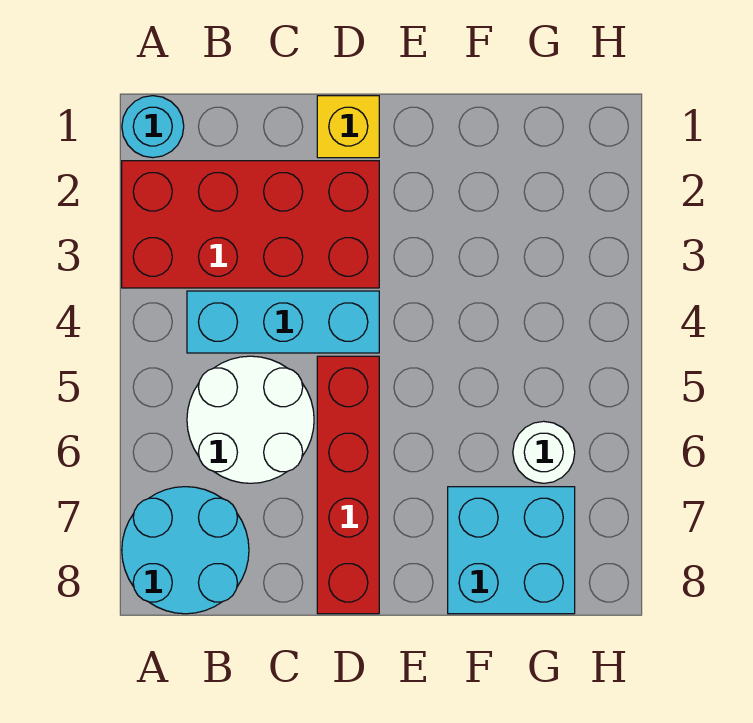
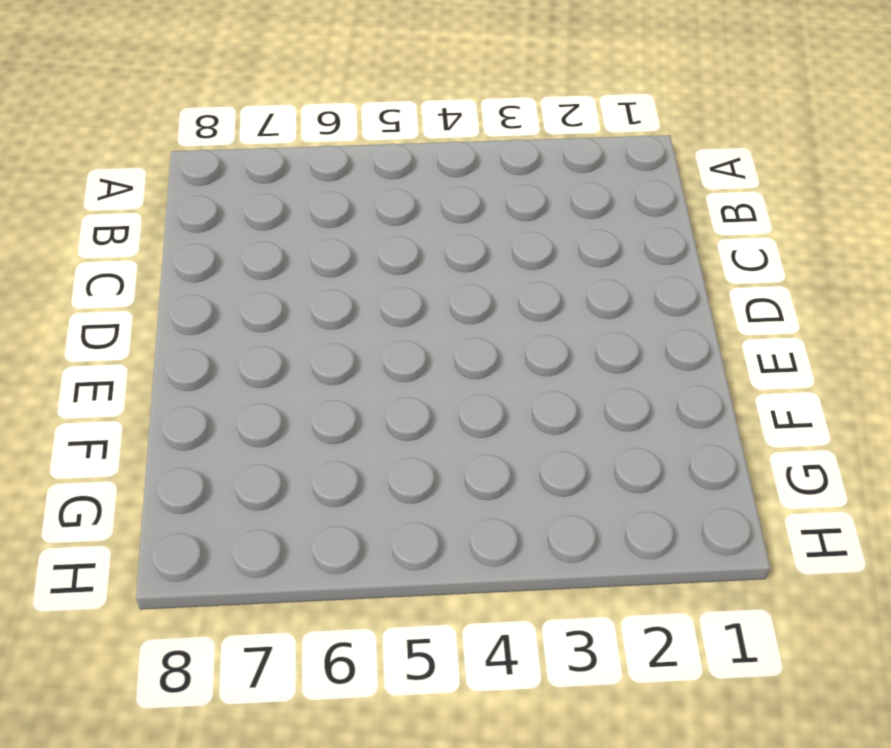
none -> cyan 1x1 round brick [122,96,184,158]
none -> red 2x4 brick [122,161,379,288]

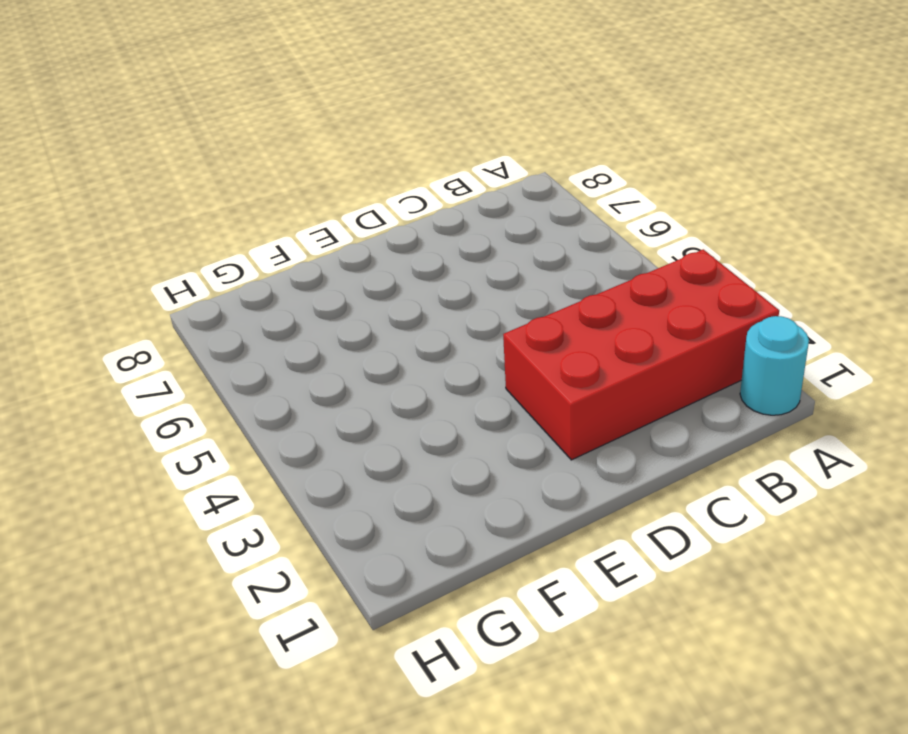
none -> cyan 2x2 round brick [122,487,249,614]
none -> cyan 1x3 brick [187,291,379,353]

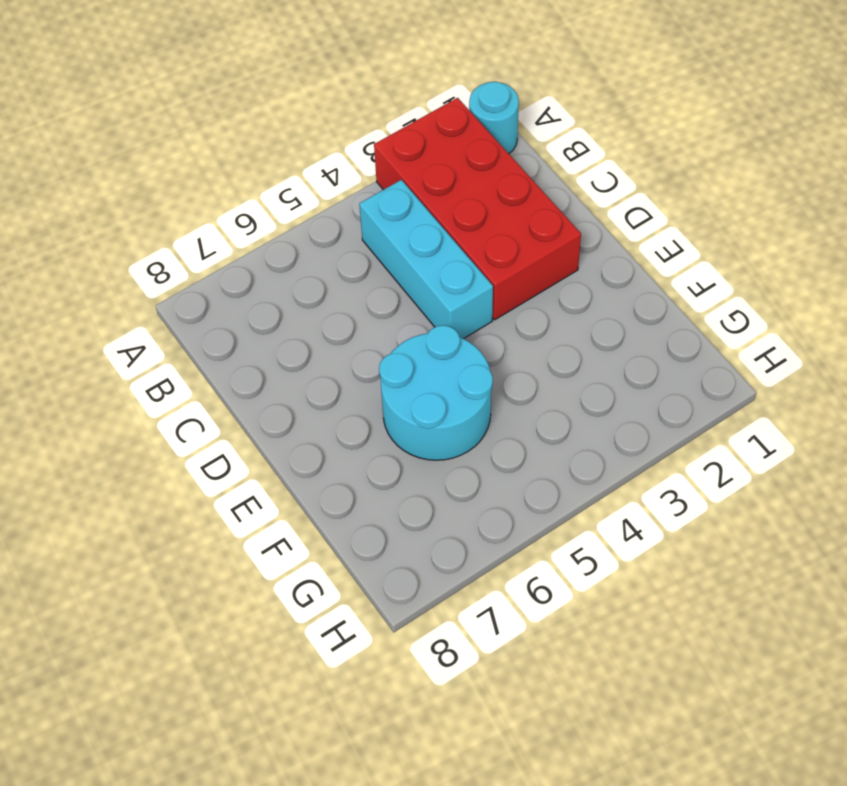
cyan 2x2 round brick [379,325,493,460] -> cyan 2x2 round brick moved to [122,487,249,614]
none -> white 2x2 round brick [187,356,314,483]
none -> yellow 1x1 brick [317,96,379,158]

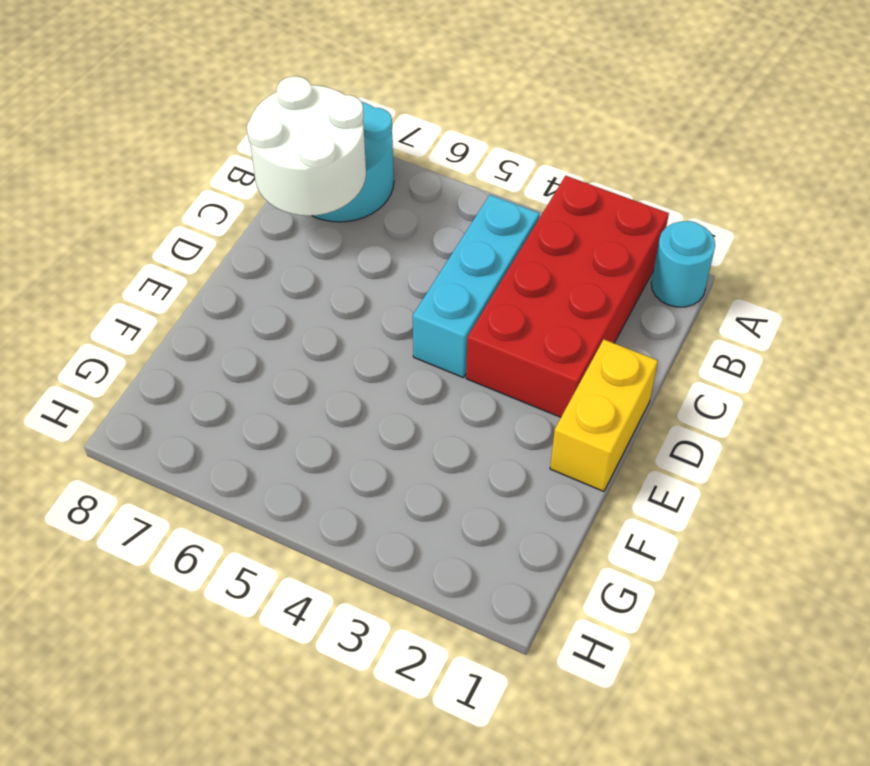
white 2x2 round brick [247,76,366,216] -> white 2x2 round brick moved to [187,356,314,483]
yellow 1x2 brick [550,340,658,491] -> yellow 1x1 brick [317,96,379,158]
none -> red 1x4 brick [317,356,379,614]
none -> cyan 2x2 brick [448,487,575,614]

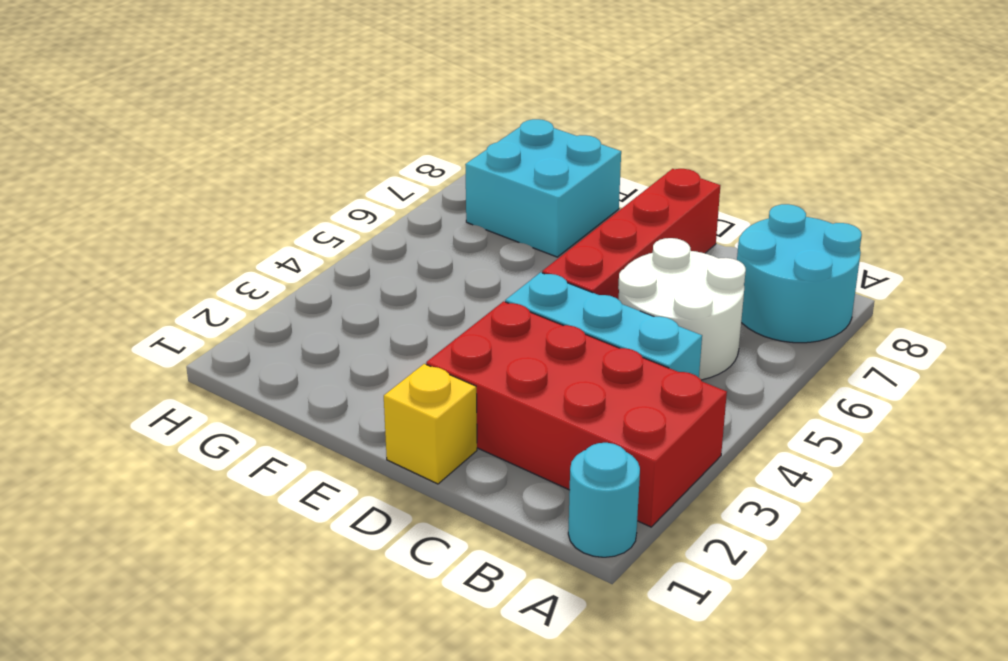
none -> white 1x1 round brick [513,421,575,483]

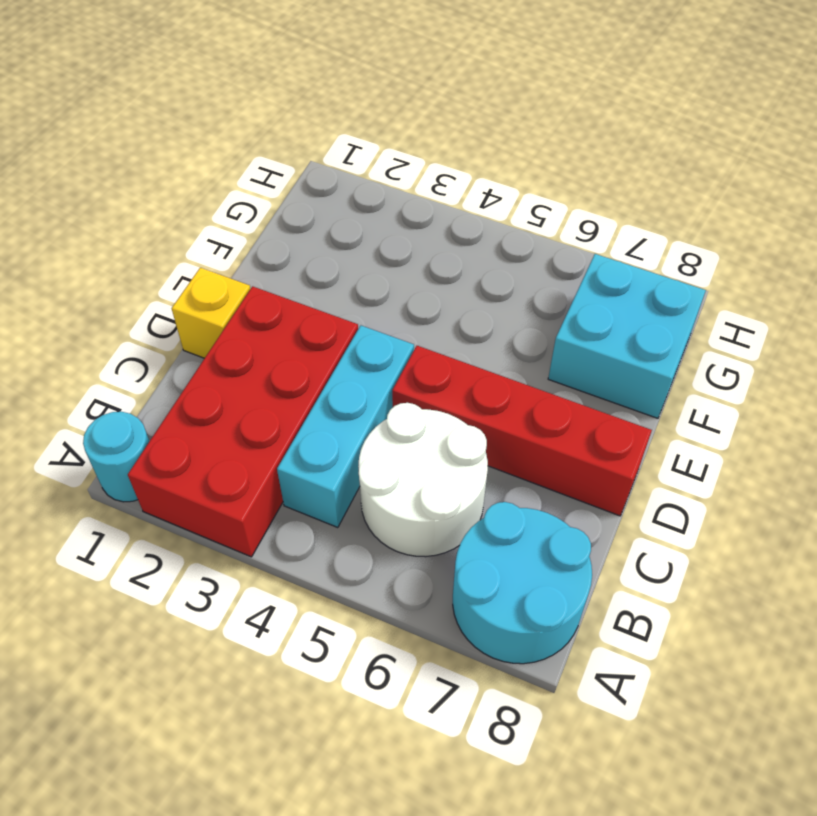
none -> white 1x1 round brick [513,421,575,483]

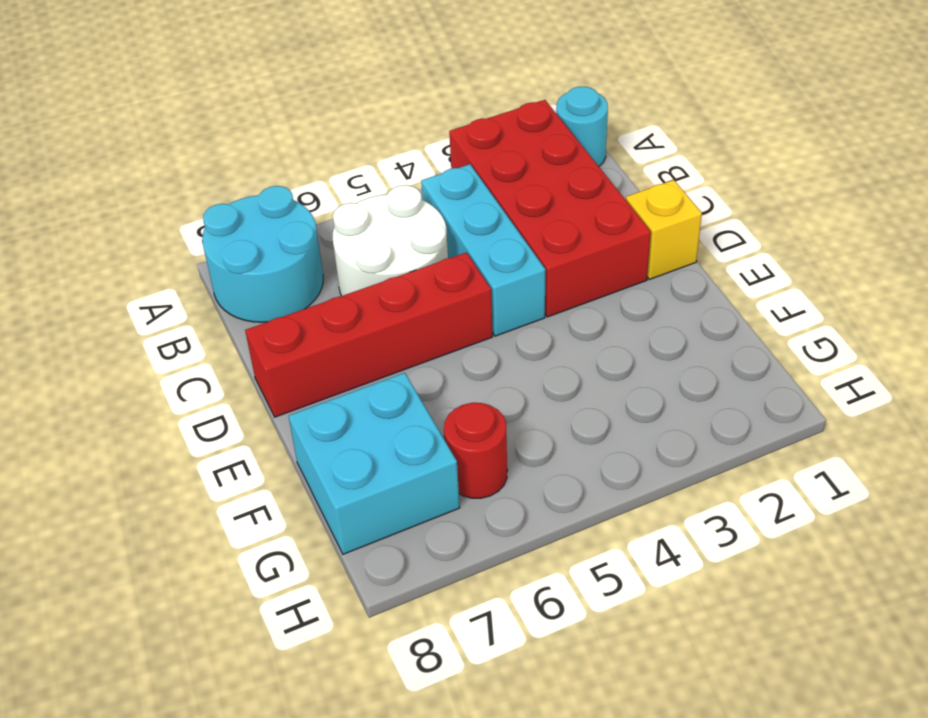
red 1x1 round brick [444,403,507,498] -> white 1x1 round brick [513,421,575,483]

